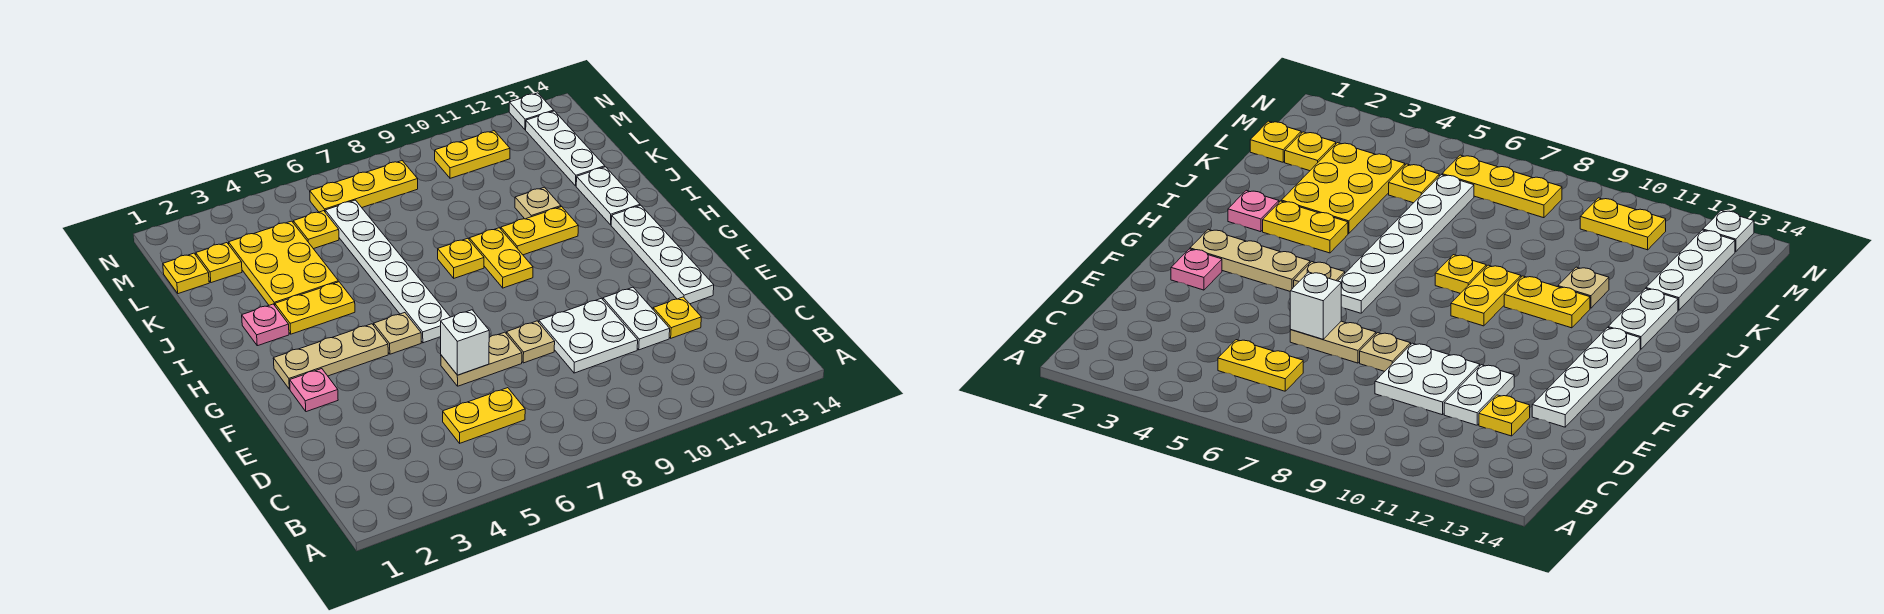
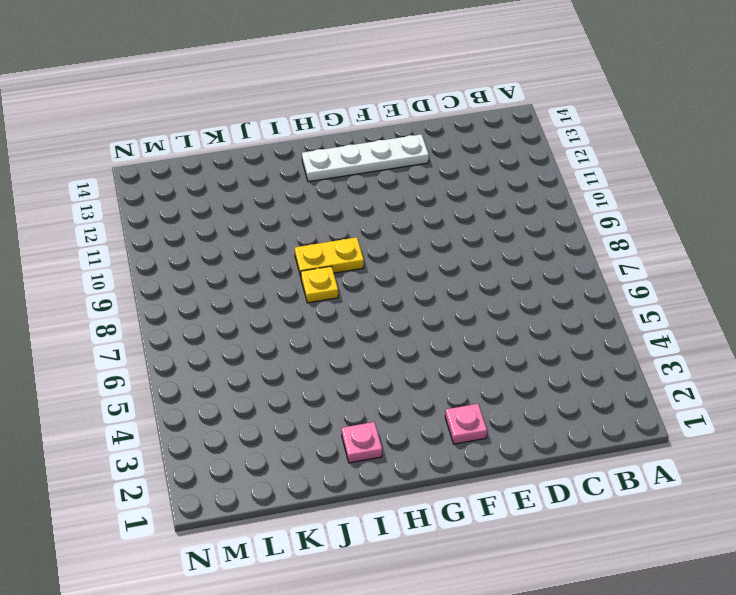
none -> yellow 1x2 plate [443,388,525,443]
none -> white 2x2 plate [539,298,638,373]
none -> white 1x2 plate [603,287,670,350]

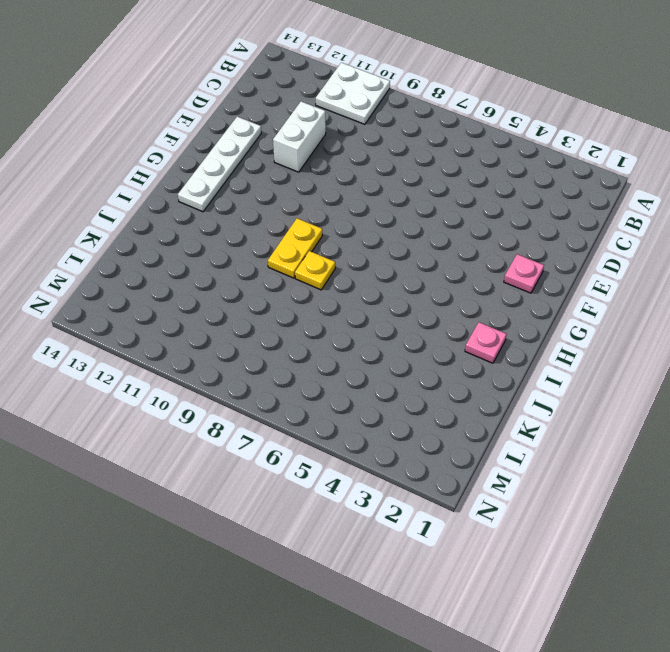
white 2x2 plate [316,63,390,124] -> white 2x2 plate moved to [539,298,638,373]
white 1x2 brick [273,102,326,172] -> white 1x2 plate [603,287,670,350]
none -> yellow 1x2 plate [443,388,525,443]
none -> yellow 1x1 plate [653,297,701,338]
none -> tan 1x2 plate [441,332,522,386]

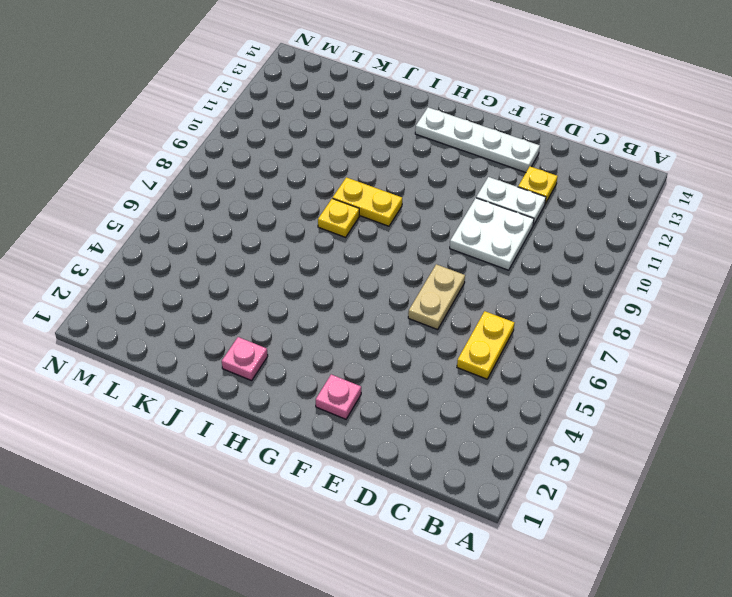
none -> tan 1x1 plate [506,321,555,363]
none -> tan 1x3 plate [273,324,388,389]
none -> tan 1x1 plate [374,313,421,354]

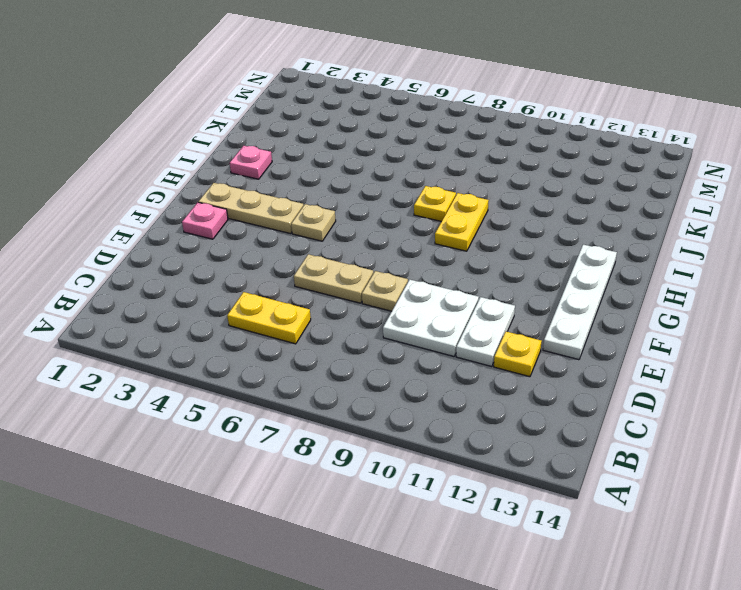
none -> white 1x6 plate [325,200,450,343]
none -> yellow 1x2 plate [275,282,355,334]
none -> yellow 1x2 plate [501,207,578,255]

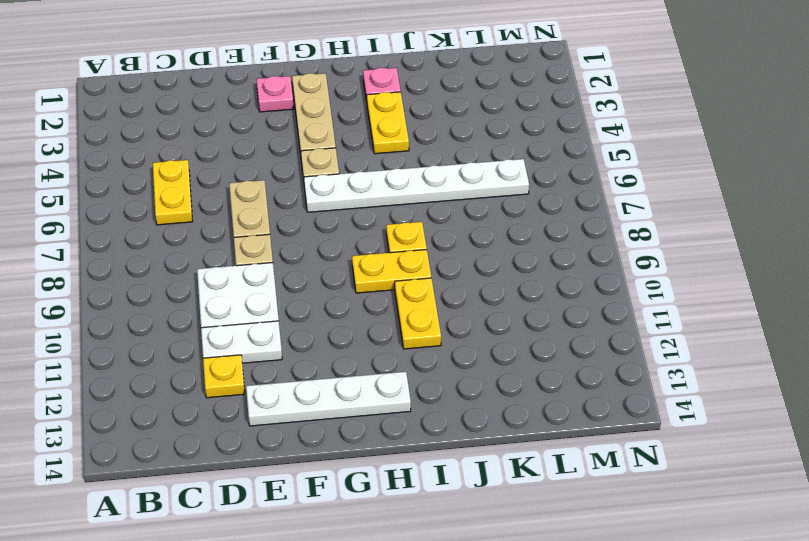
none -> white 1x2 plate [576,167,640,225]
none -> yellow 2x3 plate [229,221,338,305]
none -> tan 1x1 plate [515,187,561,219]

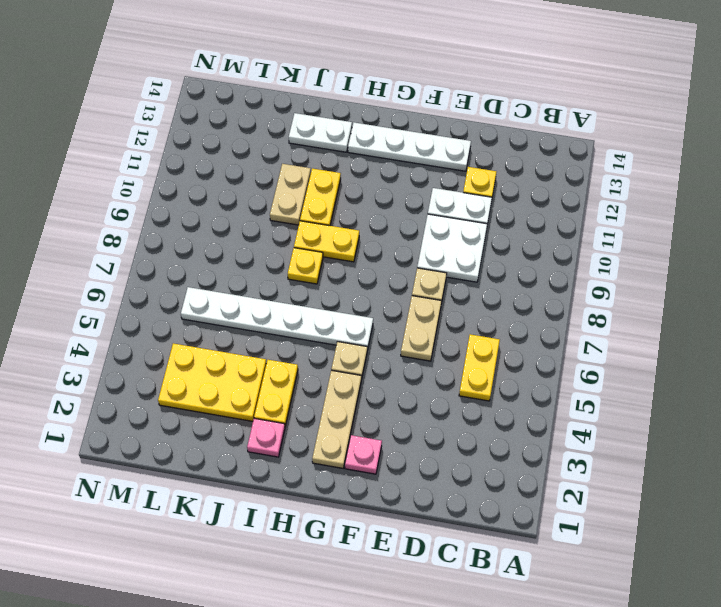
tan 1x2 plate [270,164,311,225] -> tan 1x1 plate [515,187,561,219]
none -> white 1x3 plate [526,111,605,186]
none -> yellow 1x1 plate [163,253,209,294]
none -> yellow 1x1 plate [196,243,242,283]

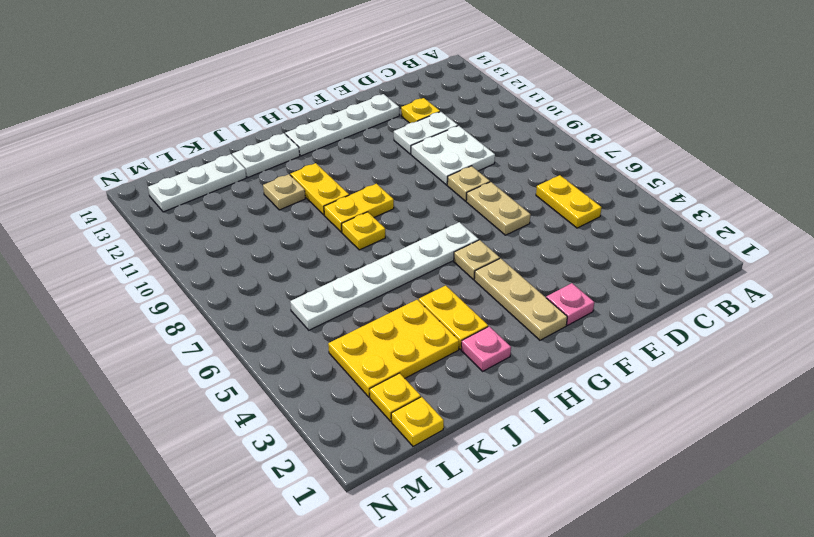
none -> yellow 1x1 plate [293,211,339,249]
none -> yellow 1x3 plate [310,161,418,212]
none -> yellow 1x2 plate [435,131,510,178]

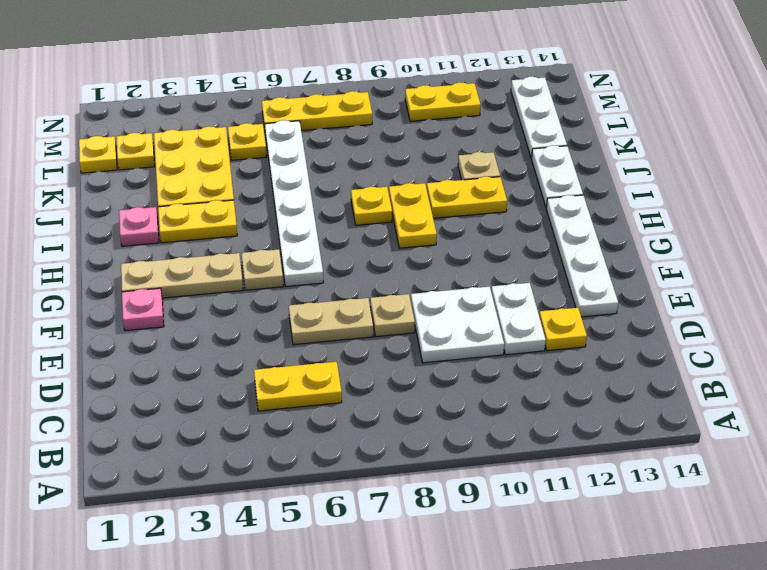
none -> white 1x1 plate [509,93,554,130]
none -> white 1x1 brick [441,310,489,375]

